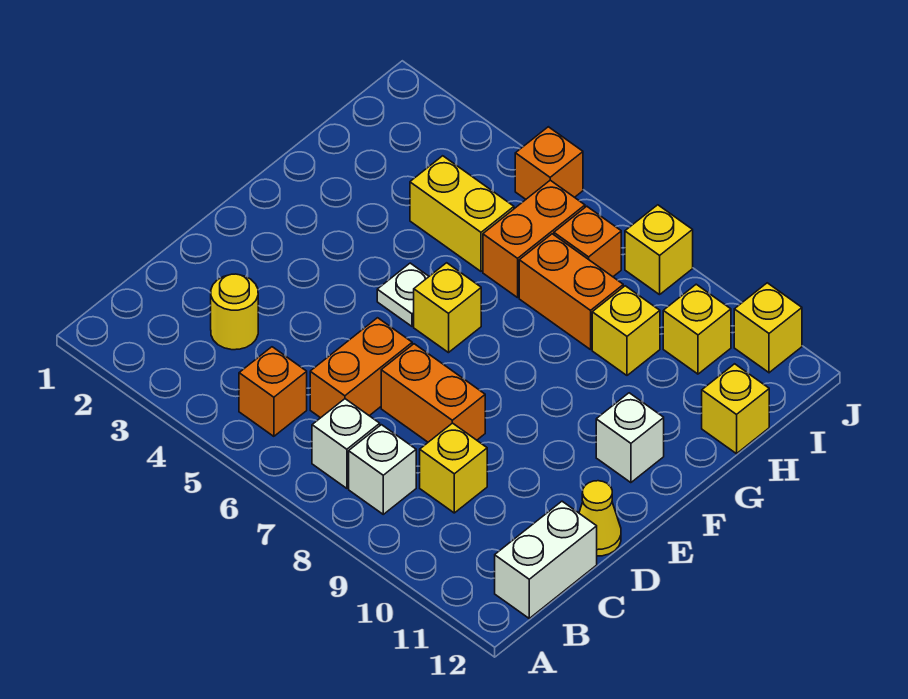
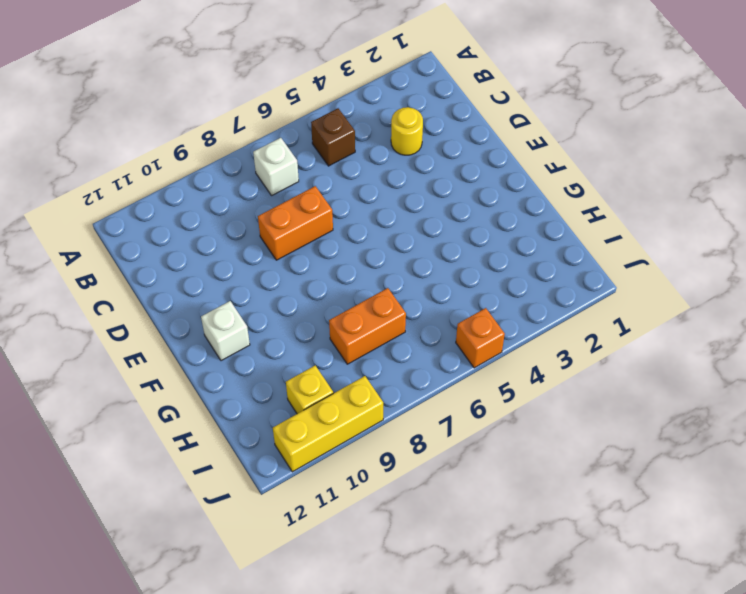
brown 1x1 brick [311,108,355,166] -> orange 1x1 brick [239,347,307,436]
yellow 1x3 brick [273,376,383,472] -> yellow 1x1 brick [734,283,802,373]
none -> white 1x1 brick [349,425,416,514]
none -> white 1x2 brick [495,501,597,618]
none -> orange 1x2 brick [310,318,412,418]

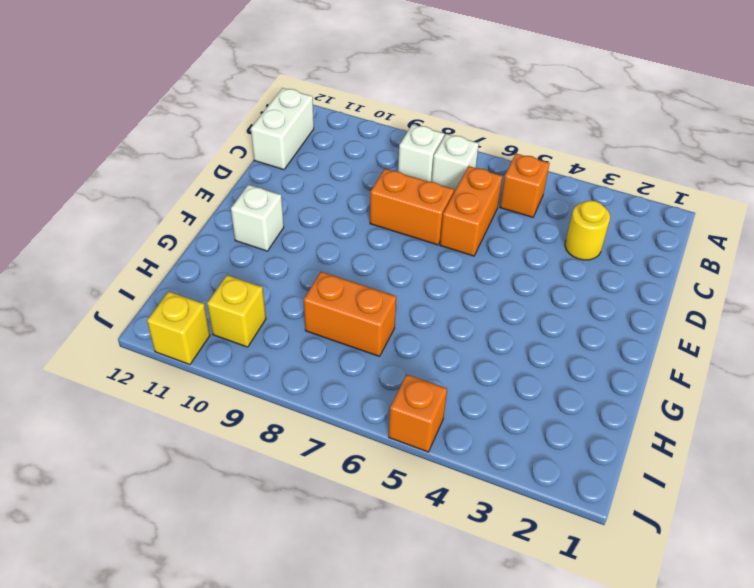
none -> yellow 1x1 brick [420,423,487,513]
none -> yellow 1x1 cone [579,481,621,556]
none -> white 1x1 plate [377,263,429,326]

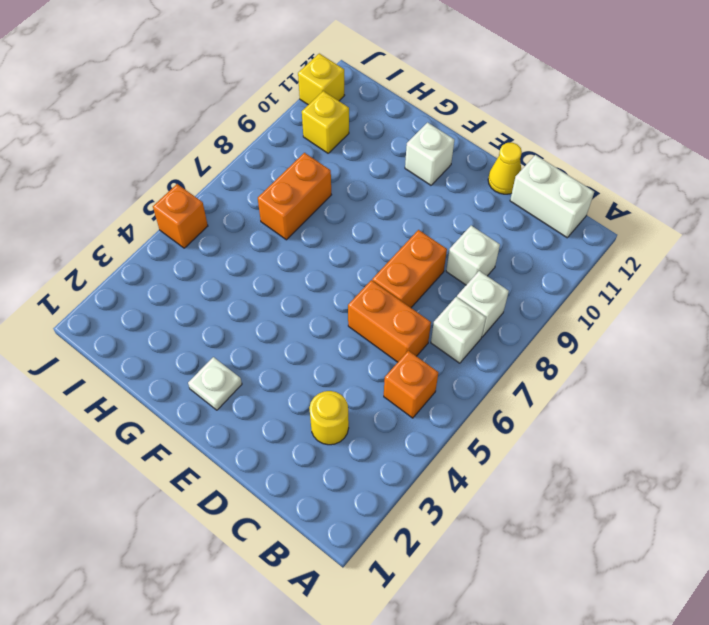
white 1x1 brick [446,226,500,285] -> yellow 1x1 brick [420,423,487,513]
white 1x1 plate [188,357,242,410] -> white 1x1 plate moved to [377,263,429,326]
none -> yellow 1x1 brick [414,263,481,353]
none -> yellow 1x2 brick [410,156,514,271]
none -> orange 1x2 brick [483,180,585,298]

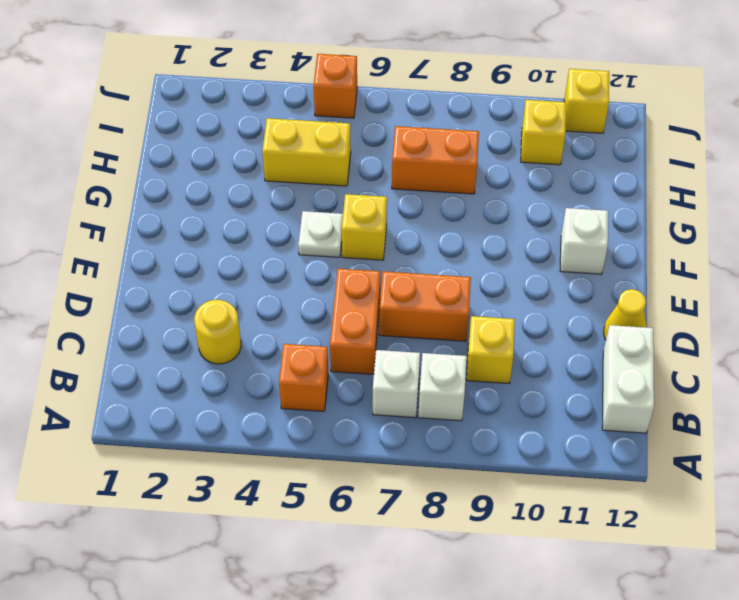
none -> orange 1x2 brick [483,180,585,298]
none -> yellow 1x1 brick [592,286,660,375]
none -> yellow 1x1 brick [702,364,769,454]

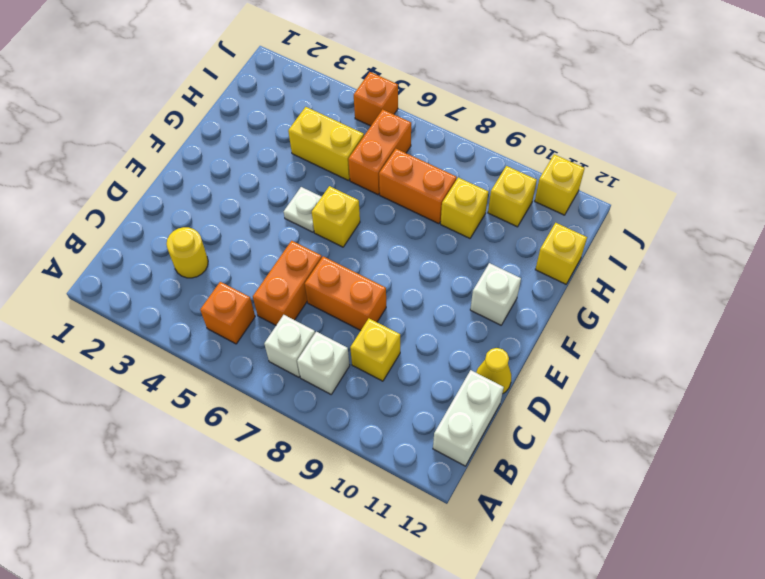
none -> orange 1x1 brick [554,206,621,277]
none -> yellow 1x1 brick [625,205,693,295]

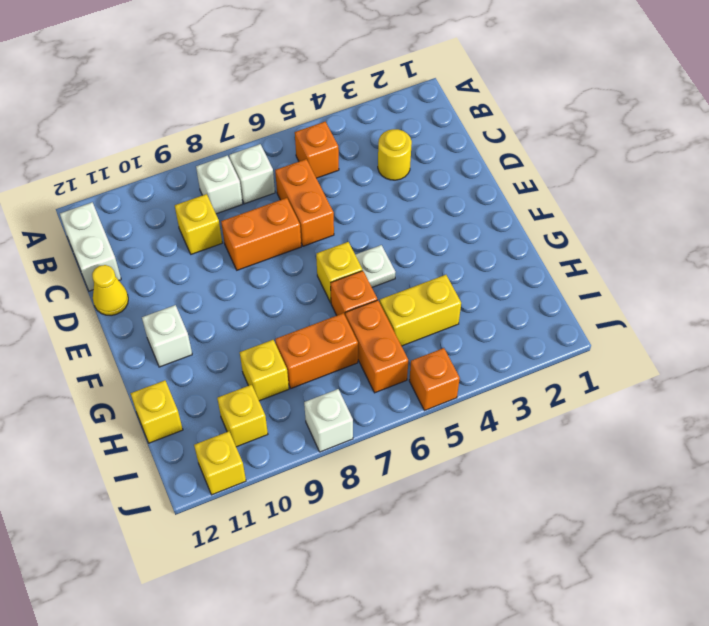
orange 1x1 brick [331,271,377,315] -> orange 1x1 brick moved to [554,206,621,277]
white 1x1 brick [304,389,353,452] -> yellow 1x1 brick [625,205,693,295]

